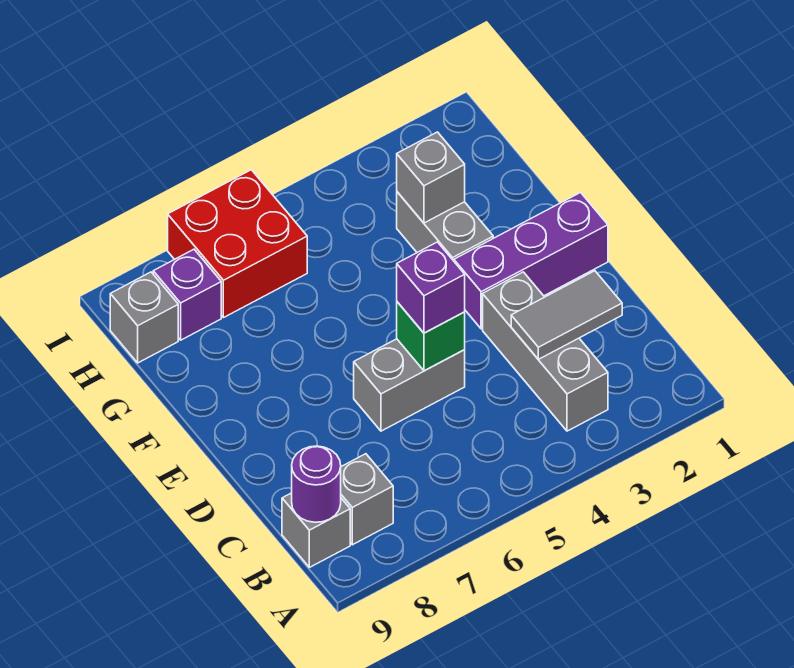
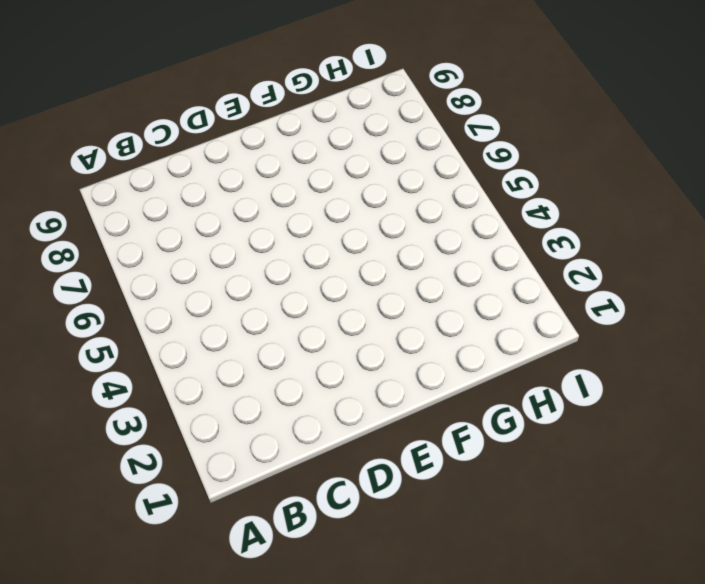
none -> grey 1x3 brick [483,272,608,431]
none -> grey 1x1 brick [341,454,393,545]
none -> grey 1x1 brick [282,493,350,567]

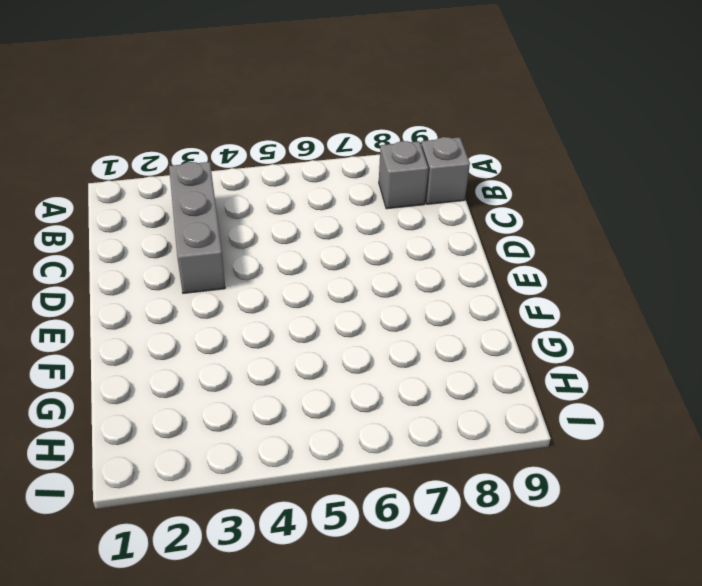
none -> grey 1x2 brick [354,339,465,431]
none -> purple 1x3 brick [454,193,608,329]
none -> grey 1x2 brick [397,192,493,261]

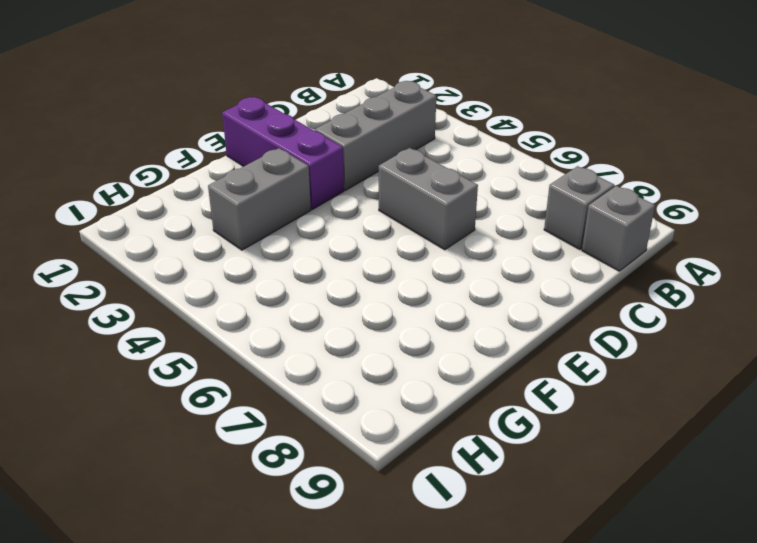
none -> red 2x2 brick [168,170,307,318]
none -> purple 1x1 brick [153,249,221,340]
none -> grey 1x1 brick [110,272,178,363]

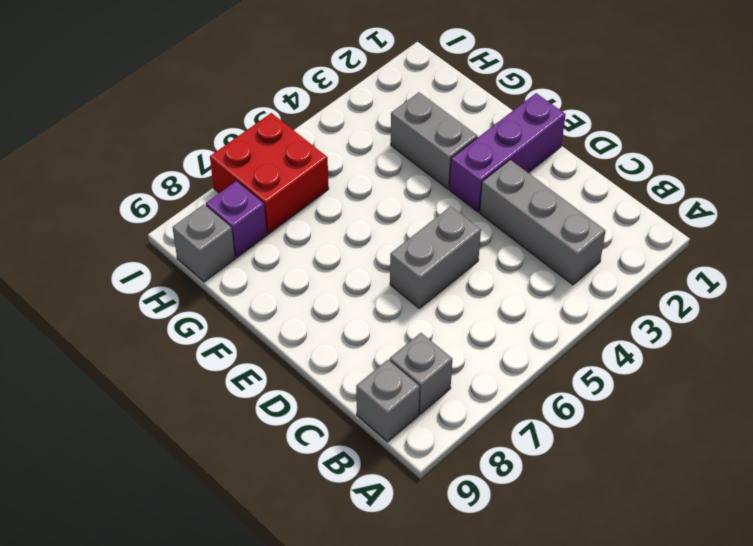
none -> purple 1x1 round brick [292,446,341,522]
none -> grey 1x2 tile [511,271,622,359]
none -> green 1x1 brick [397,302,465,371]

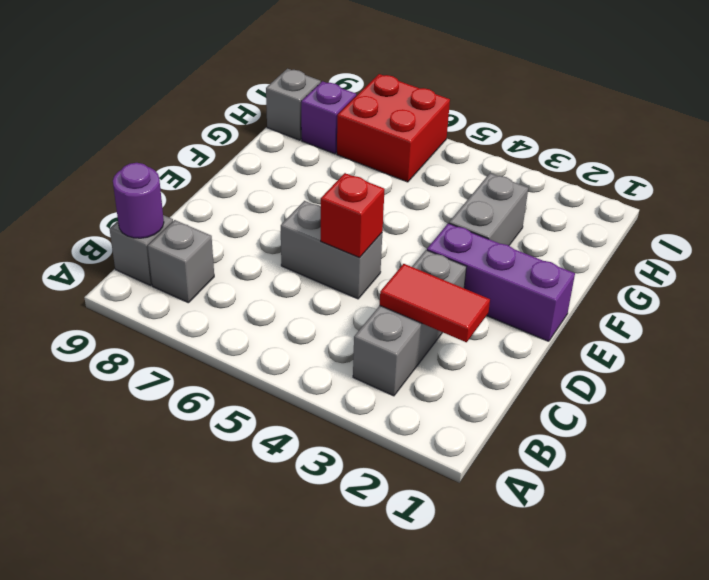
red 1x2 tile [380,264,490,342] -> grey 1x2 tile [511,271,622,359]
red 1x1 brick [321,173,385,257] -> green 1x1 brick [397,302,465,371]
none -> grey 1x1 brick [397,132,465,223]
none -> purple 1x1 brick [397,242,465,333]

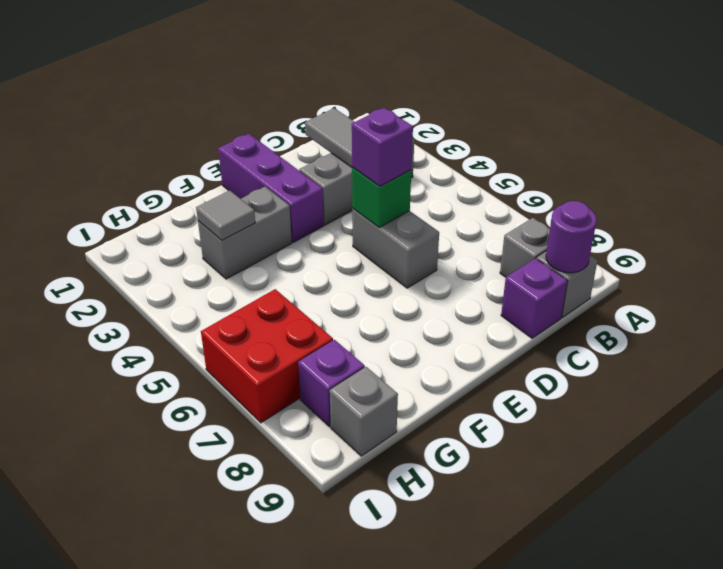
purple 1x1 brick [501,258,568,338] -> none
grey 1x1 tile [196,190,255,240] -> grey 1x1 brick [397,132,465,223]

